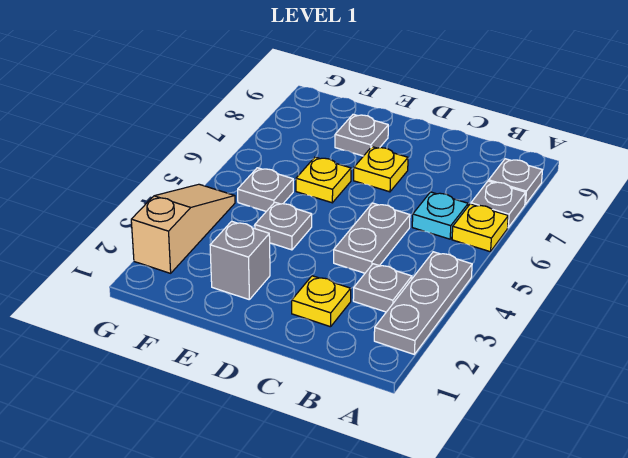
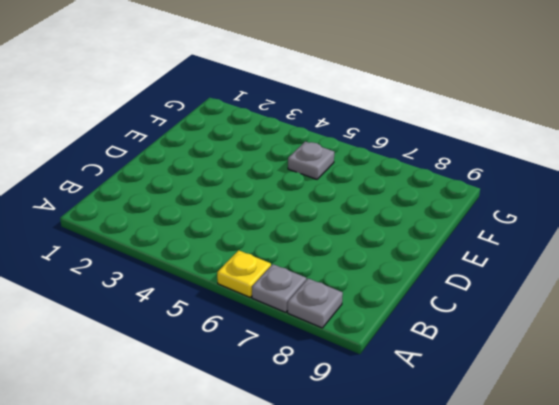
none -> grey 1x3 plate [374,252,472,354]
none -> grey 1x1 plate [353,264,412,312]
none -> cyan 1x1 plate [412,192,468,239]

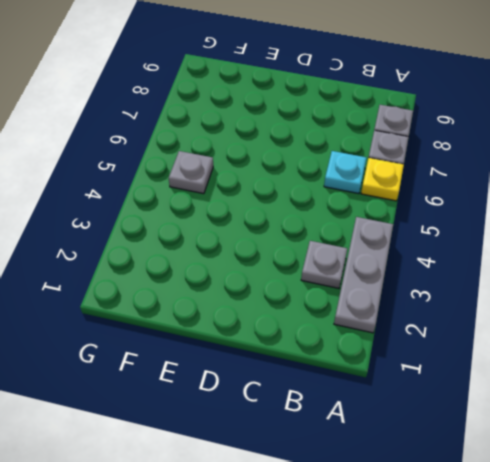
none -> yellow 1x1 plate [292,276,351,327]
none -> grey 1x2 plate [334,203,410,273]
none -> yellow 1x1 plate [354,147,408,192]

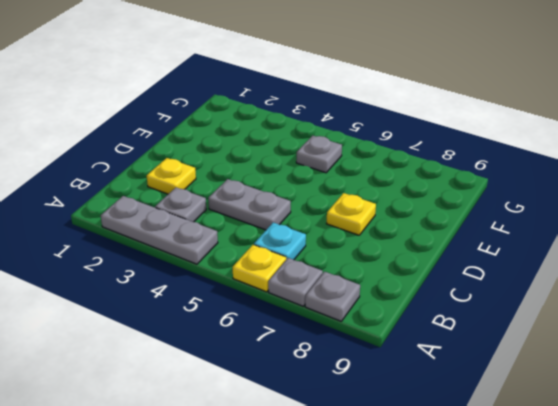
none -> grey 1x1 brick [210,221,270,300]
none -> grey 1x1 plate [255,202,312,250]
none -> yellow 1x1 plate [296,157,351,203]

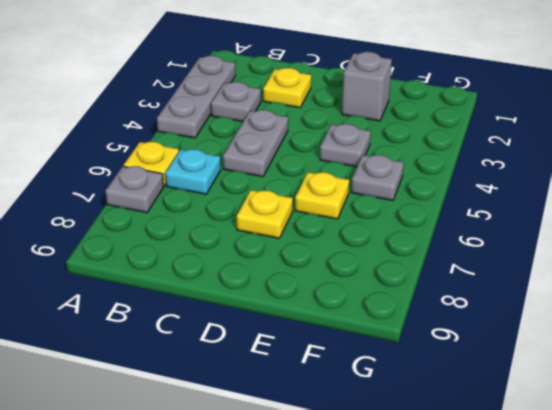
none -> grey 1x1 plate [489,159,542,204]
none -> grey 1x1 plate [335,114,388,156]
none -> tan 1x3 slope [131,184,235,273]

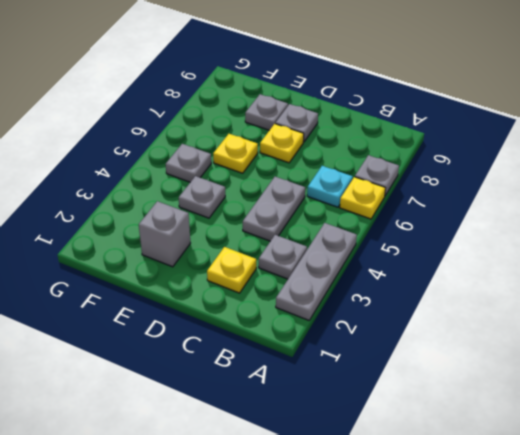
grey 1x1 plate [275,104,318,142] -> grey 1x1 plate moved to [489,159,542,204]
none -> tan 1x3 slope [131,184,235,273]

